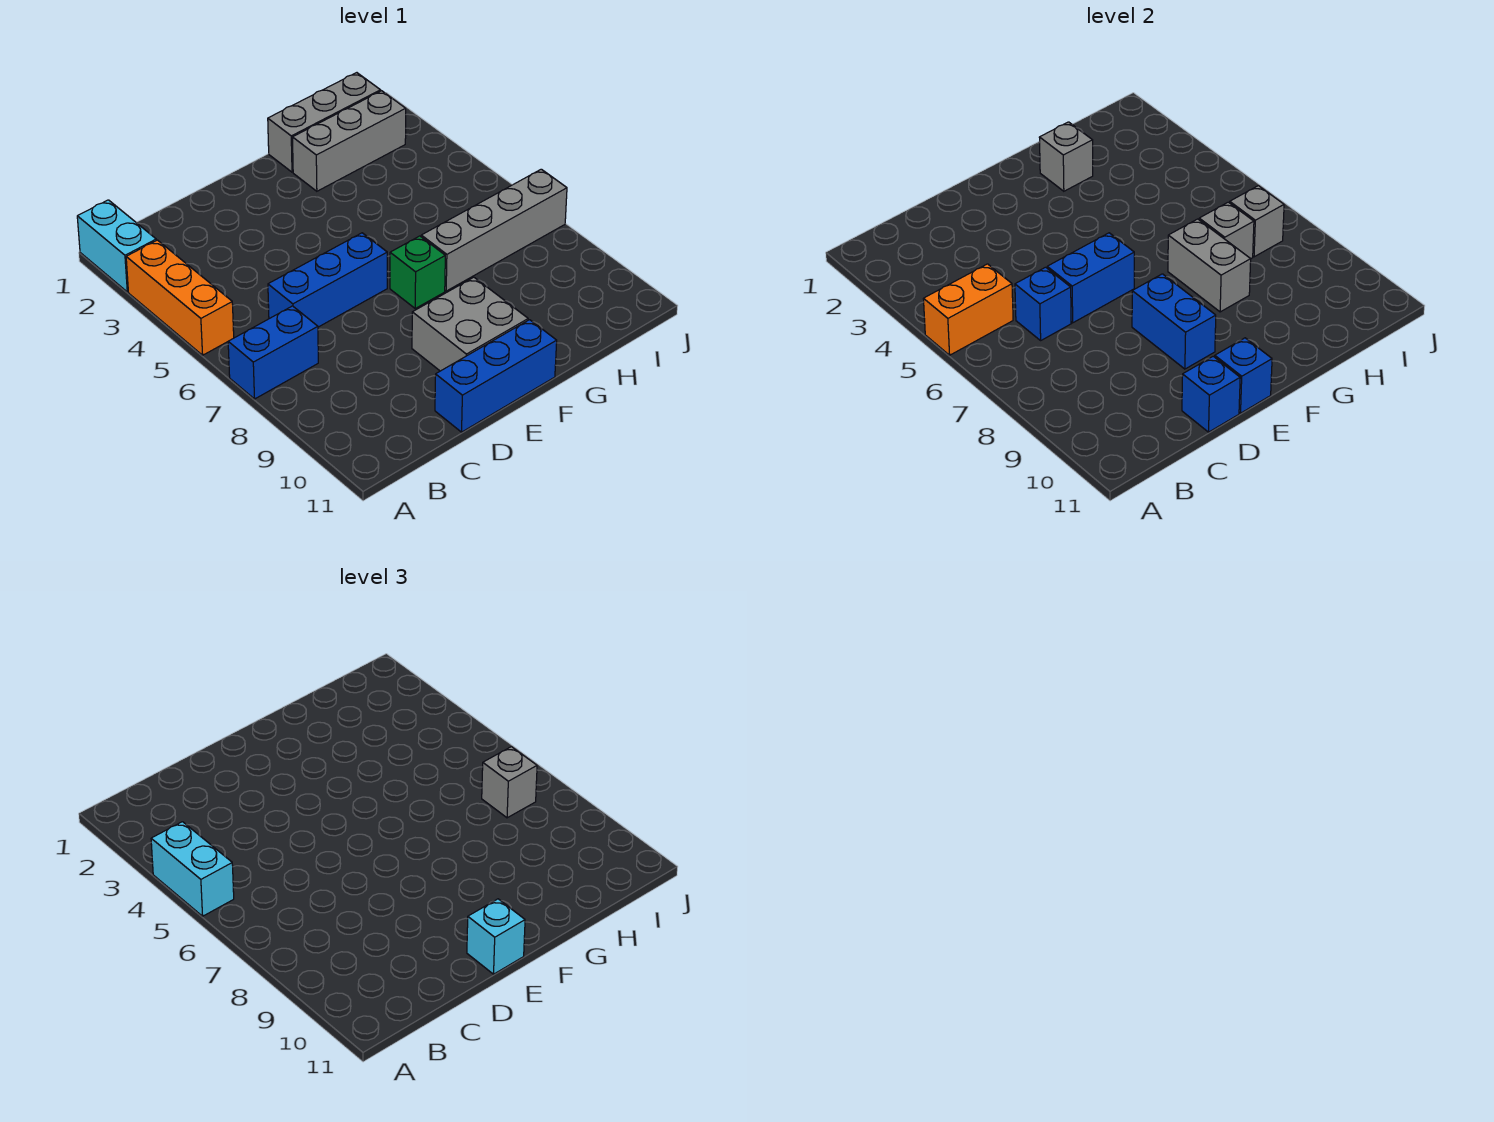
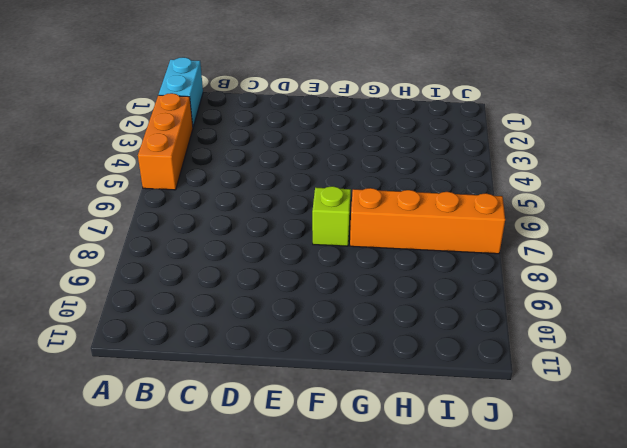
lime 1x1 brick [312,186,351,246] -> green 1x1 brick [390,236,445,308]
orange 1x4 brick [350,188,505,254] -> grey 1x4 brick [421,169,567,291]
none -> blue 1x2 brick [228,306,318,399]
none -> blue 1x3 brick [268,233,387,327]
none -> blue 1x3 brick [435,320,557,432]

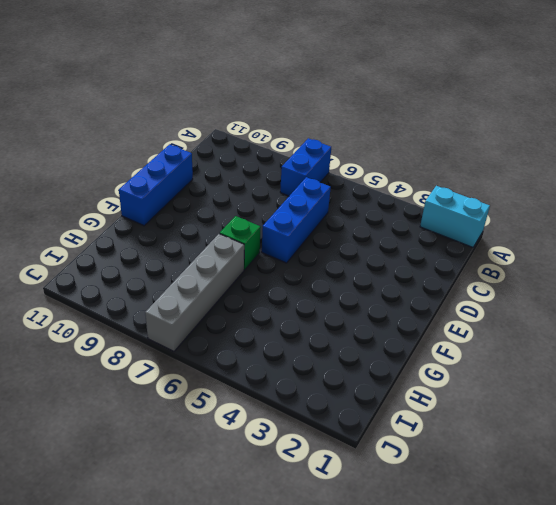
none -> orange 1x3 brick [126,240,234,355]
none -> grey 2x2 brick [412,277,528,371]
none -> grey 1x3 brick [268,73,381,172]

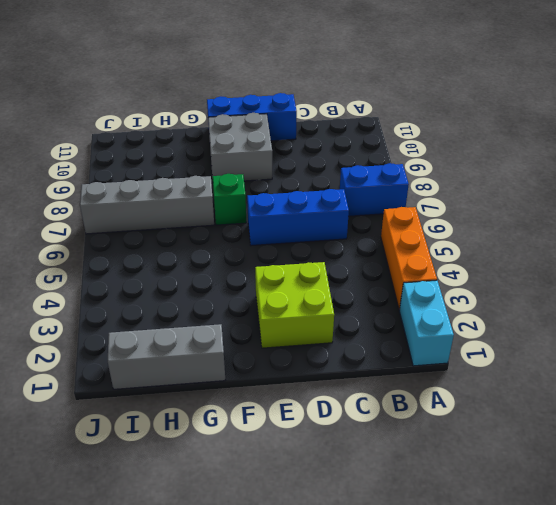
lime 2x2 brick [255,262,334,348] -> none
none -> grey 1x3 brick [292,91,406,191]
none -> orange 1x2 brick [924,264,1013,355]
none -> blue 1x1 brick [1015,267,1071,340]

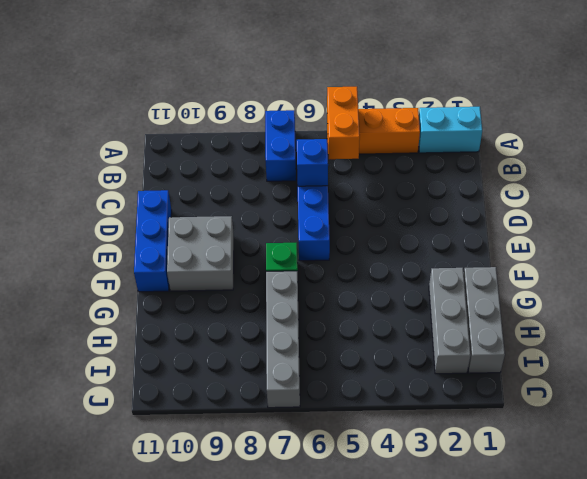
none -> blue 1x2 brick [1047,233,1134,323]
none -> blue 1x1 brick [1182,356,1240,432]
none -> blue 1x2 brick [1132,274,1216,369]

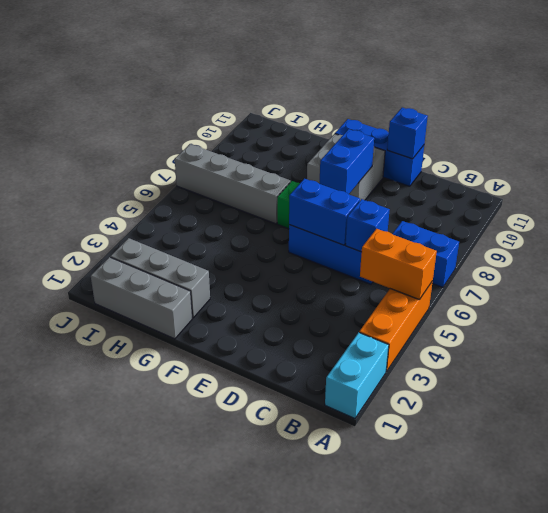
none -> blue 1x1 brick [1215,338,1272,413]
none -> grey 1x1 brick [1039,122,1093,191]
none -> grey 1x2 brick [1168,219,1251,312]

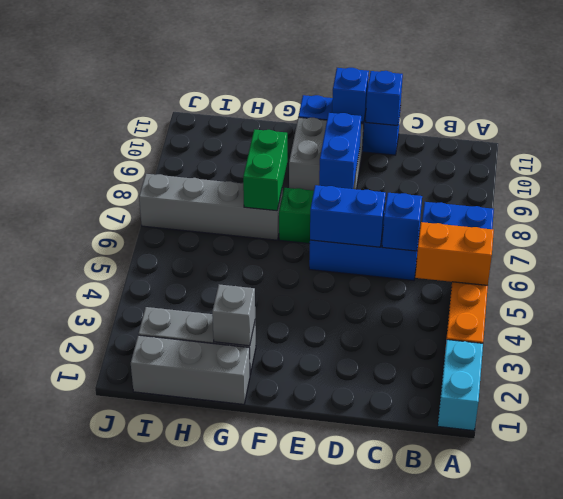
green 1x2 brick [243,129,287,211] -> grey 1x2 brick [1168,219,1251,312]
none -> grey 1x1 brick [1199,202,1254,259]
none -> grey 1x1 brick [1230,186,1284,257]
none -> cyan 1x2 brick [151,822,234,916]

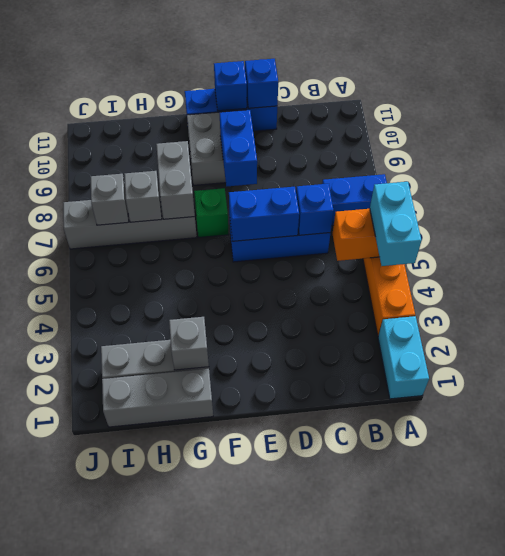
none -> cyan 1x1 brick [467,899,525,974]
none -> grey 1x1 brick [482,747,537,818]

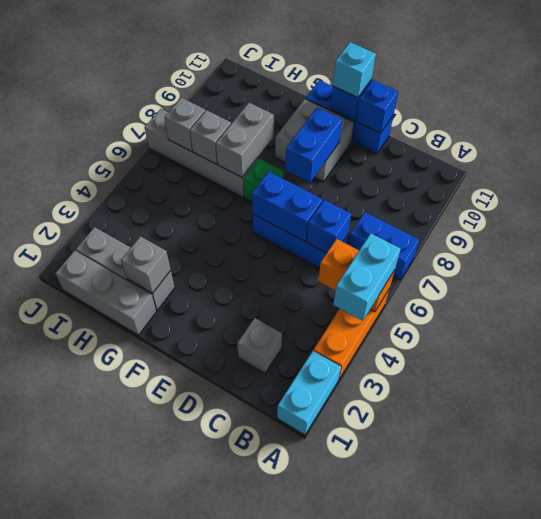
grey 1x1 brick [237,318,282,373] -> grey 1x1 brick moved to [482,747,537,818]

